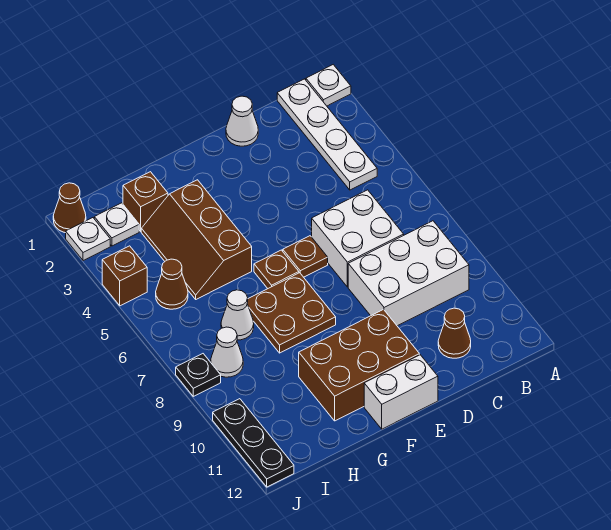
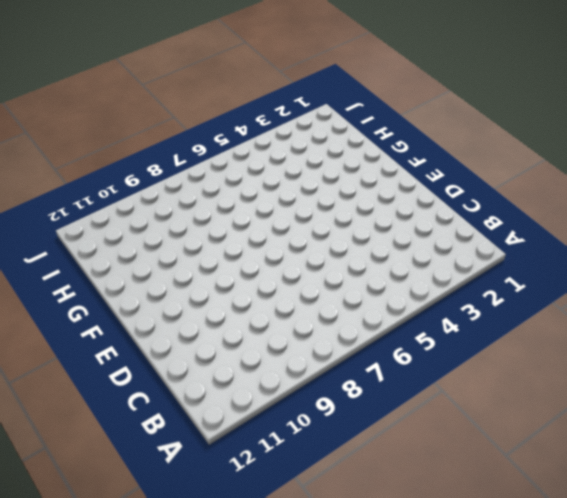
none -> white 1x1 plate [306,65,351,106]
none -> white 1x4 plate [277,79,377,190]
none -> white 2x3 brick [348,221,469,326]

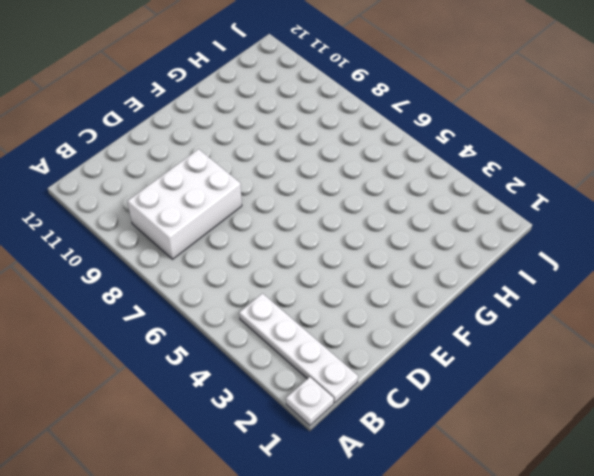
none -> white 2x2 brick [312,190,404,287]
none -> brown 1x1 cone [438,308,471,358]
none -> white 1x1 cone [226,96,258,146]

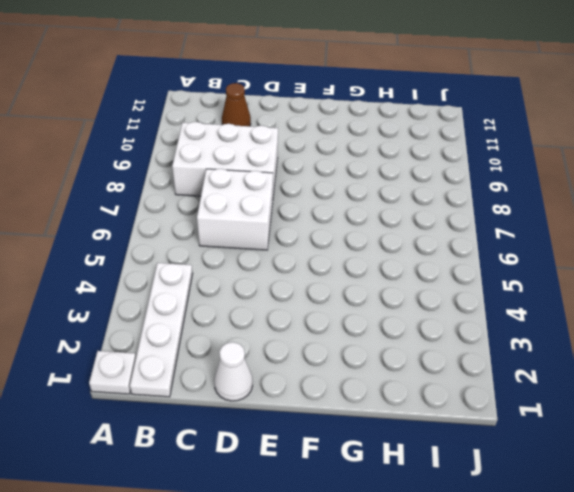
none -> brown 1x1 plate [283,236,328,277]
none -> brown 2x3 brick [299,310,419,421]
none -> white 1x2 brick [364,355,438,429]

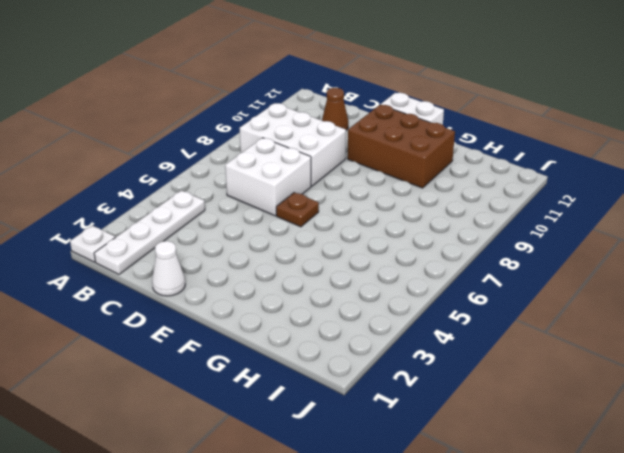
none -> brown 1x1 plate [254,250,299,289]
none -> brown 2x2 plate [247,273,336,353]
none -> brown 2x3 slope [141,180,252,299]

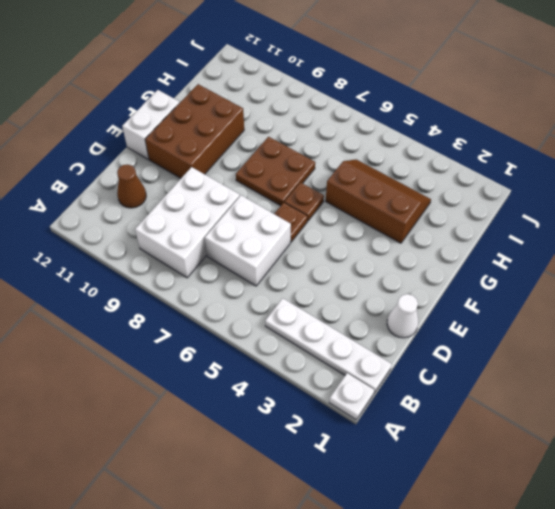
none -> brown 1x1 brick [123,172,168,231]
none -> white 1x1 cone [221,290,254,340]
none -> white 1x1 plate [94,203,139,246]

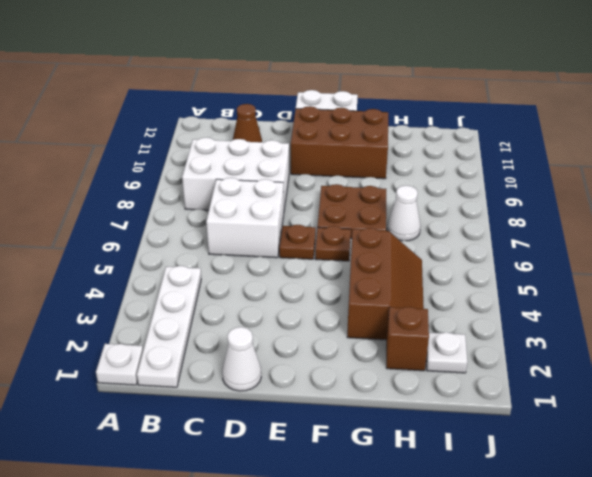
none -> brown 1x1 cone [156,259,188,309]
none -> white 1x1 cone [211,327,243,377]
none -> brown 1x1 cone [53,183,86,233]

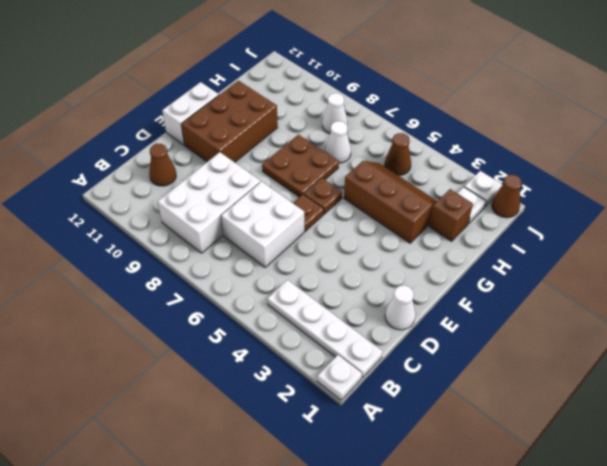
none -> brown 1x1 brick [102,246,147,306]
none -> black 1x1 plate [176,354,221,396]
none -> black 1x3 plate [213,399,294,487]

